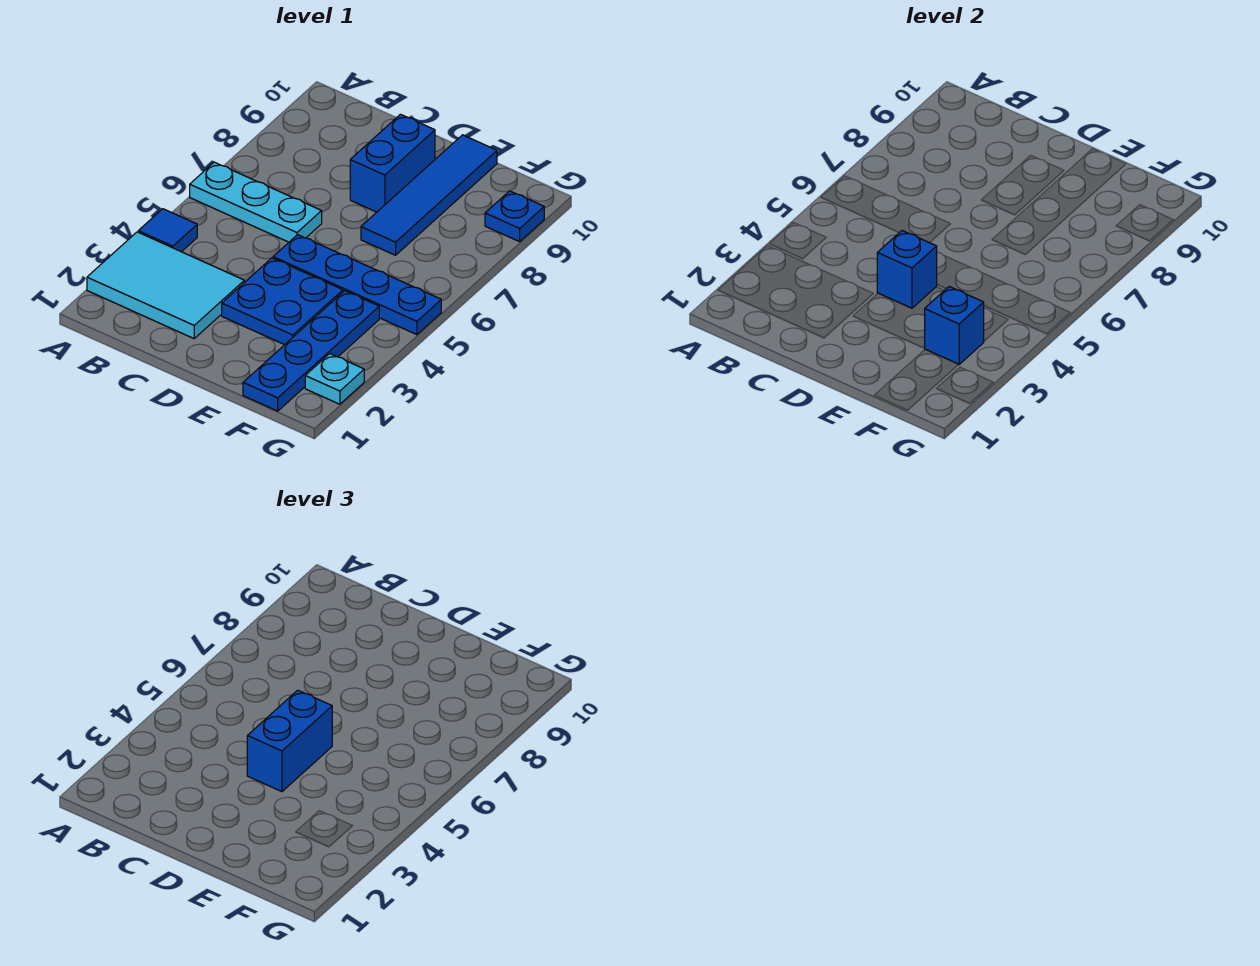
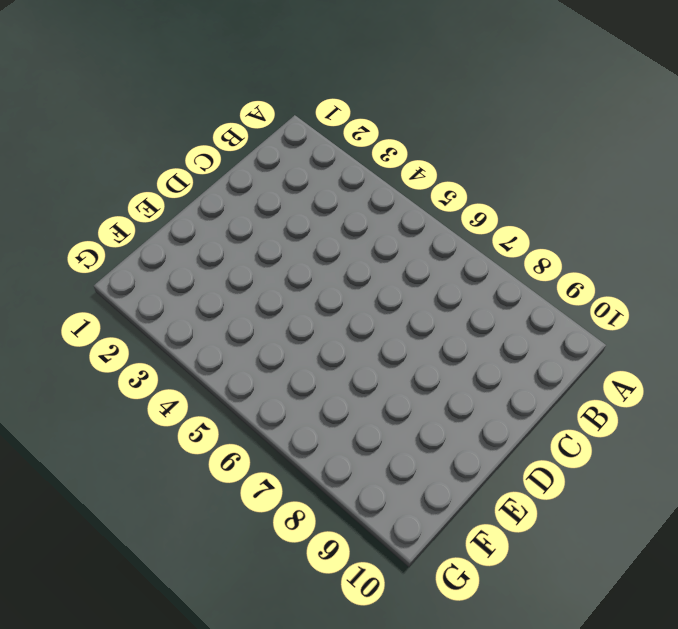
none -> cyan 2x3 tile [87,232,244,338]
none -> blue 1x1 tile [138,209,197,252]
none -> cyan 1x3 plate [190,162,322,242]

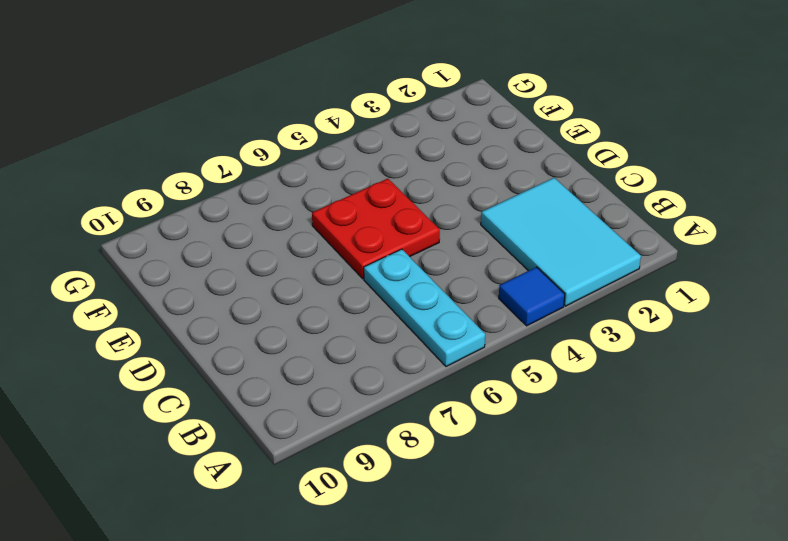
red 2x2 plate [312,179,440,279] -> blue 1x4 plate [273,235,441,335]
none -> blue 2x2 plate [222,258,343,345]
none -> blue 1x2 brick [350,114,435,212]
none -> blue 1x4 tile [361,135,497,255]

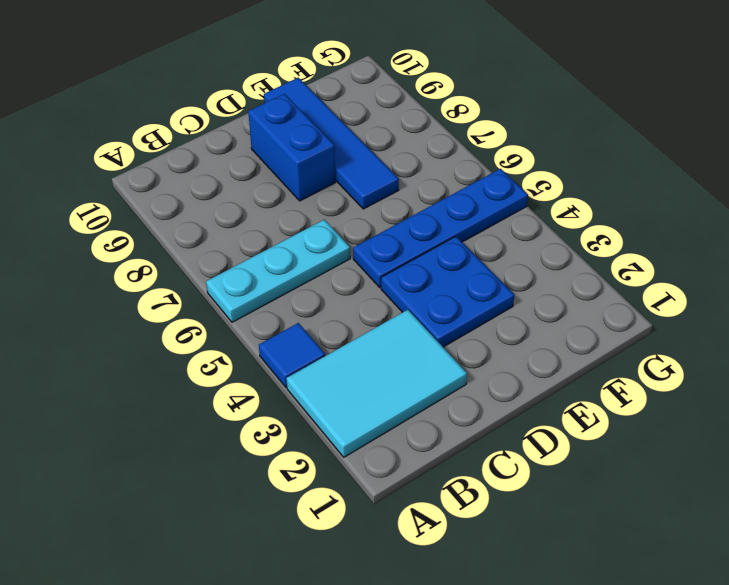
none -> blue 1x4 plate [243,291,379,411]
none -> cyan 1x1 plate [305,354,364,404]
none -> blue 1x1 plate [485,191,544,242]

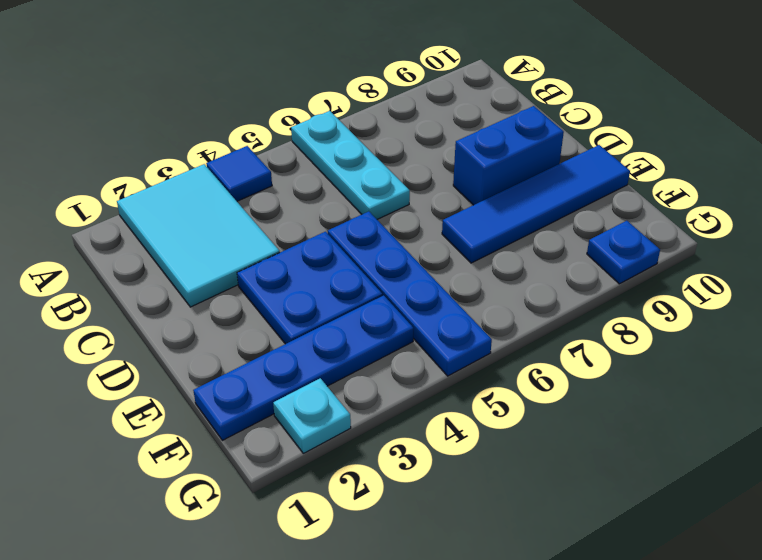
none -> blue 1x1 brick [877,231,937,308]
none -> blue 1x1 brick [925,287,984,365]
none -> blue 1x2 brick [247,690,332,792]

